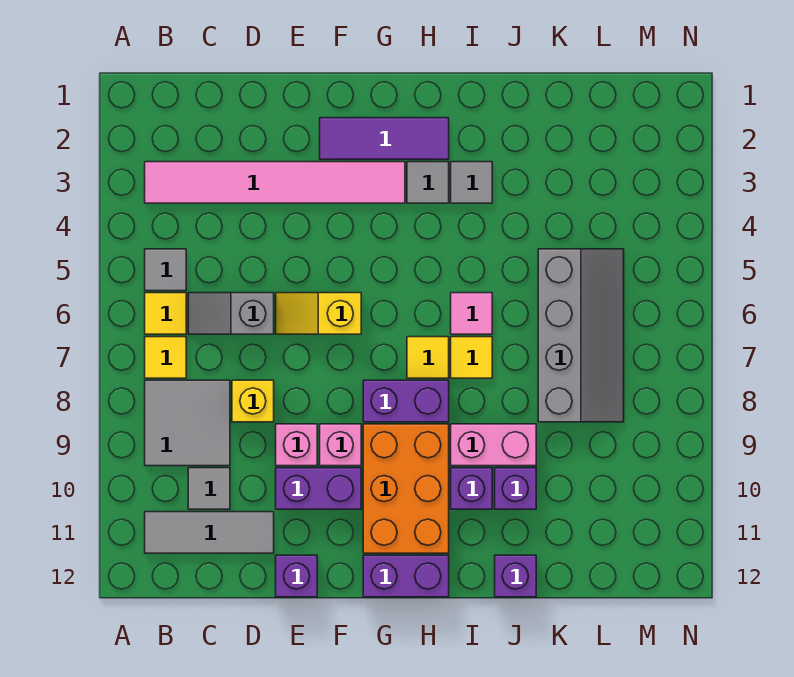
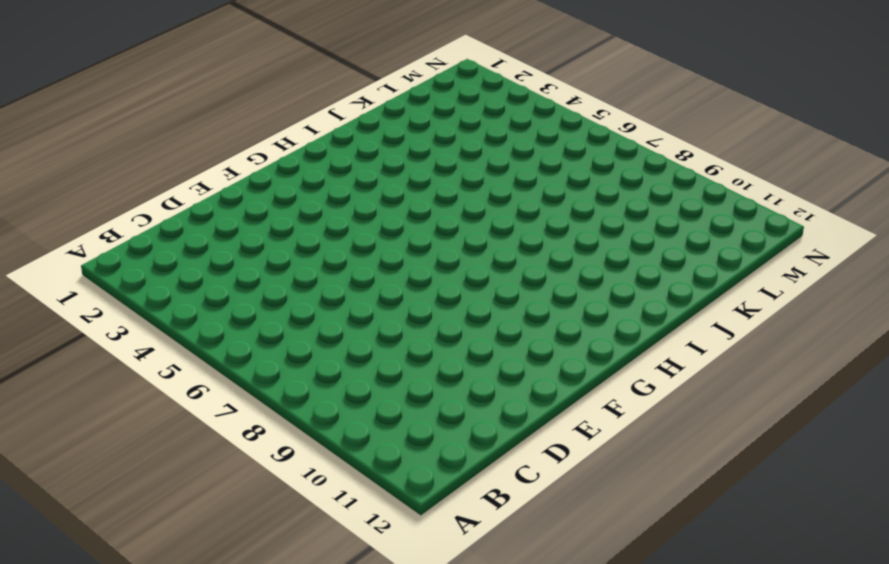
none -> pink 1x6 tile [145,162,405,203]
none -> grey 1x1 tile [145,249,186,291]
none -> yellow 1x1 tile [145,293,186,334]

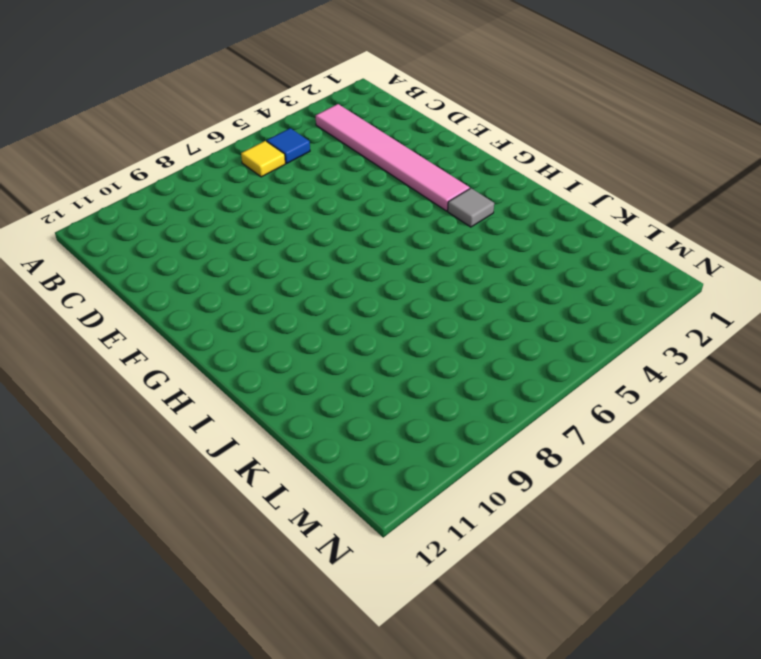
blue 1x1 tile [267,128,310,163] -> grey 1x1 tile [145,249,186,291]
none -> yellow 1x1 tile [145,337,186,378]
none -> grey 2x2 tile [145,380,230,466]
none -> grey 1x3 tile [145,512,274,553]

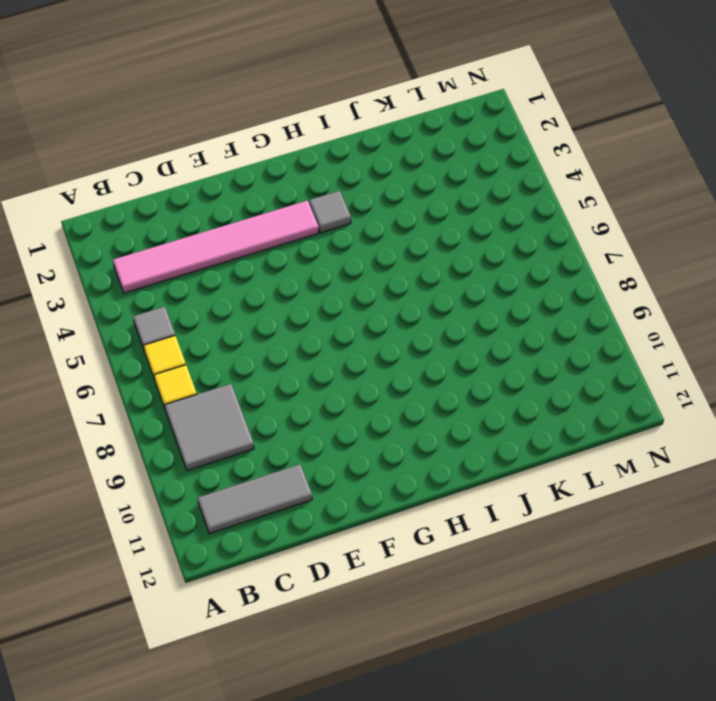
none -> grey 1x2 slope [188,293,274,334]
none -> grey 1x1 tile [188,468,230,509]
none -> yellow 1x1 brick [232,380,274,422]

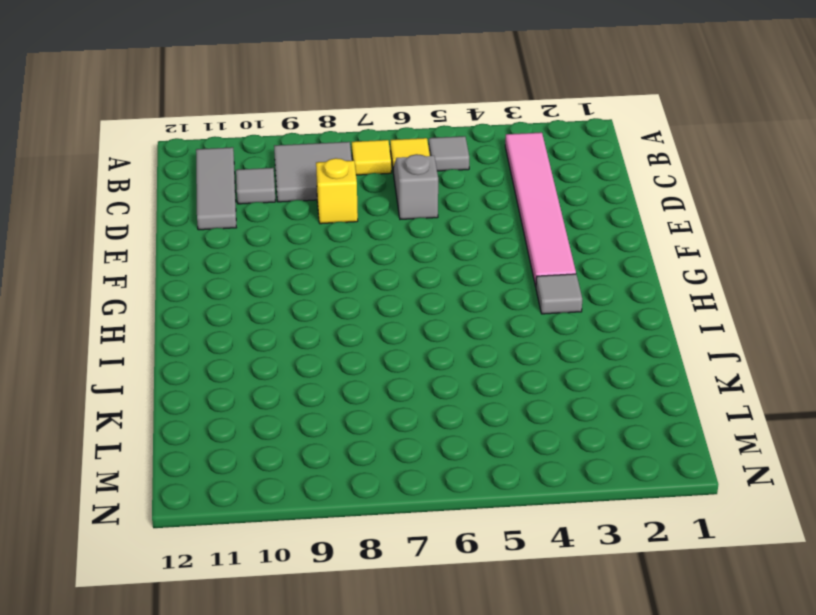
none -> yellow 1x2 slope [276,293,361,334]
none -> pink 1x1 brick [276,424,317,466]
none -> purple 1x2 brick [276,468,361,509]

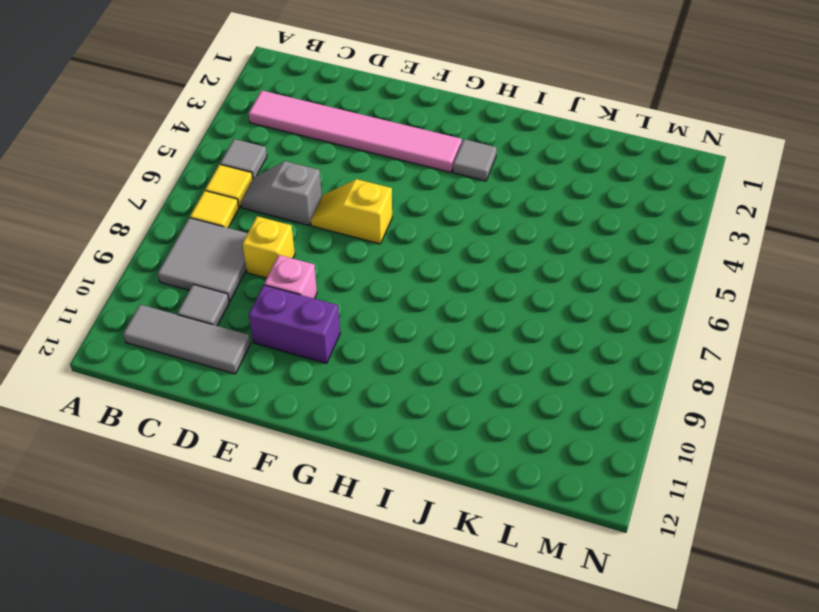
none -> purple 1x1 brick [276,555,317,597]
none -> purple 1x3 tile [320,118,449,159]
none -> pink 1x1 brick [320,424,361,466]

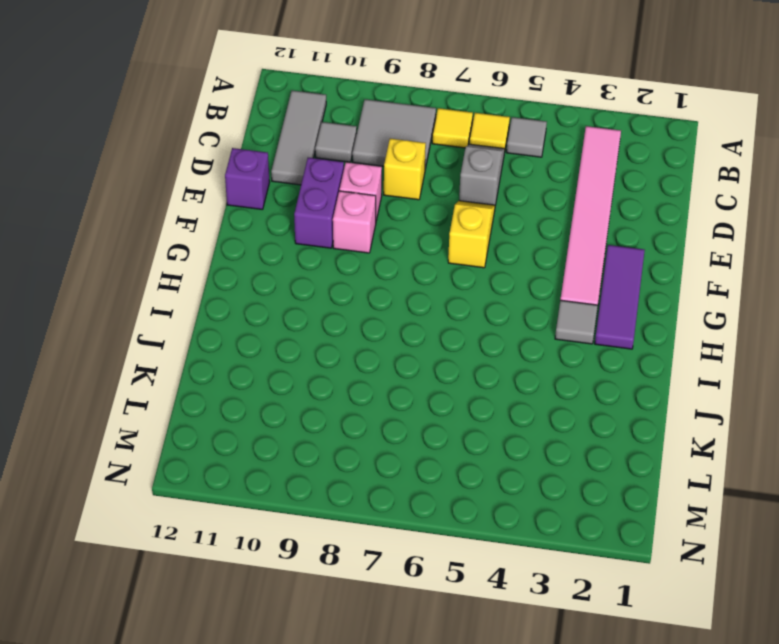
none -> purple 1x2 brick [363,380,449,422]
none -> orange 2x3 brick [363,424,449,553]
none -> purple 1x2 brick [363,555,449,597]

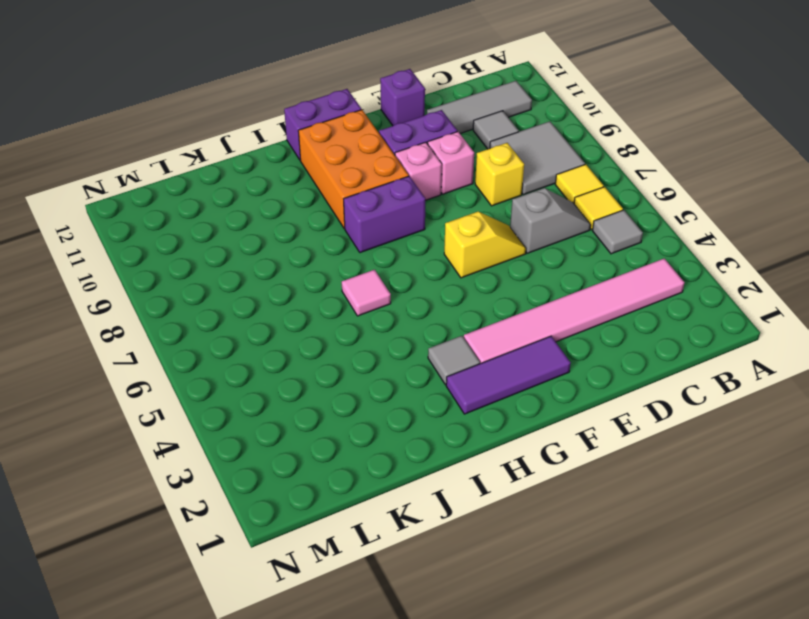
none -> yellow 1x1 tile [407,337,449,378]
none -> grey 1x1 tile [451,162,492,203]
none -> yellow 1x1 tile [451,337,492,378]

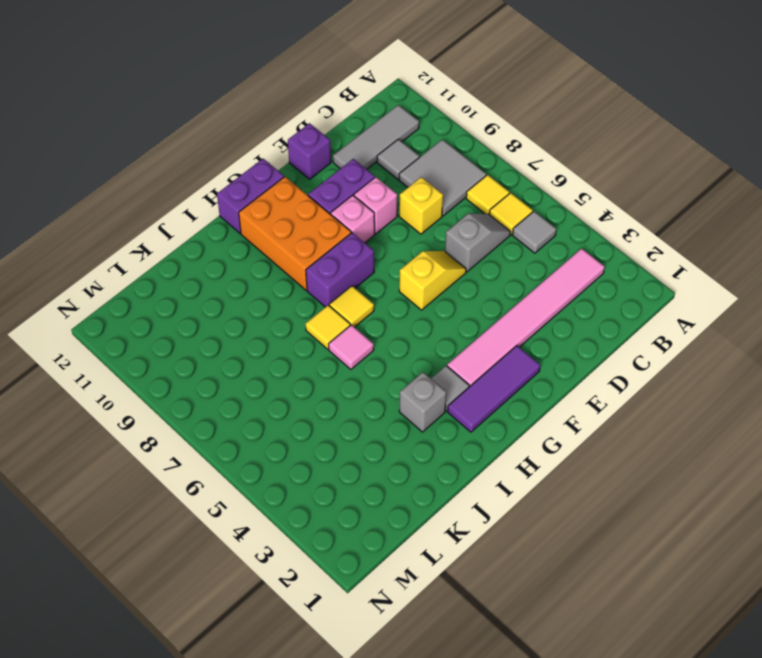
grey 1x1 brick [399,372,446,432] -> grey 1x1 tile [451,162,492,203]
none -> pink 1x2 brick [451,424,536,466]
none -> purple 1x1 brick [451,468,492,509]
none -> purple 1x1 brick [495,468,536,509]

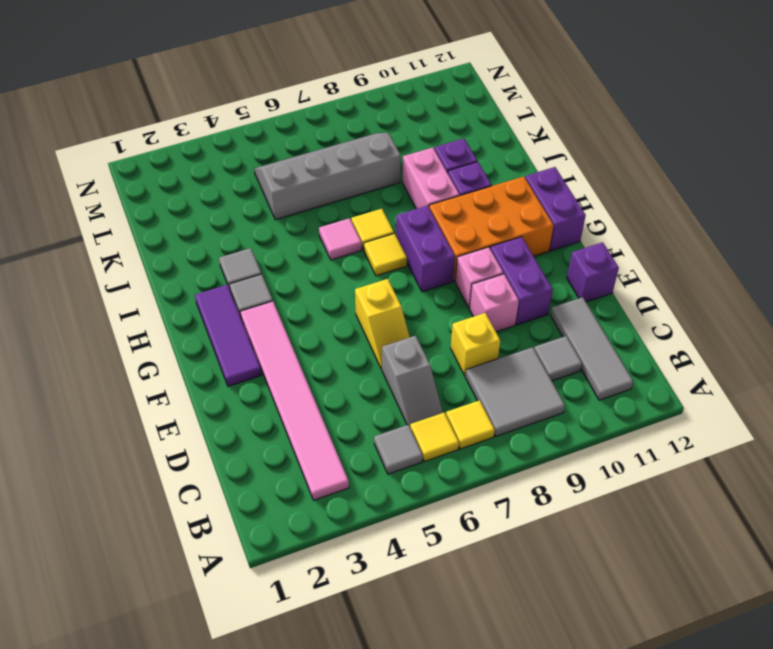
none -> purple 1x1 brick [495,555,536,597]

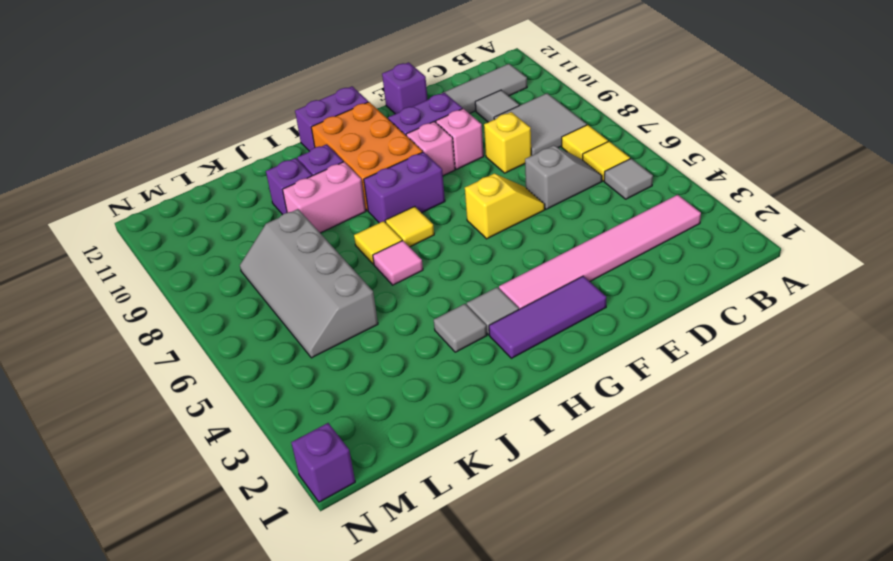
purple 1x1 brick [291,423,355,502] -> purple 1x1 brick moved to [495,555,536,597]

